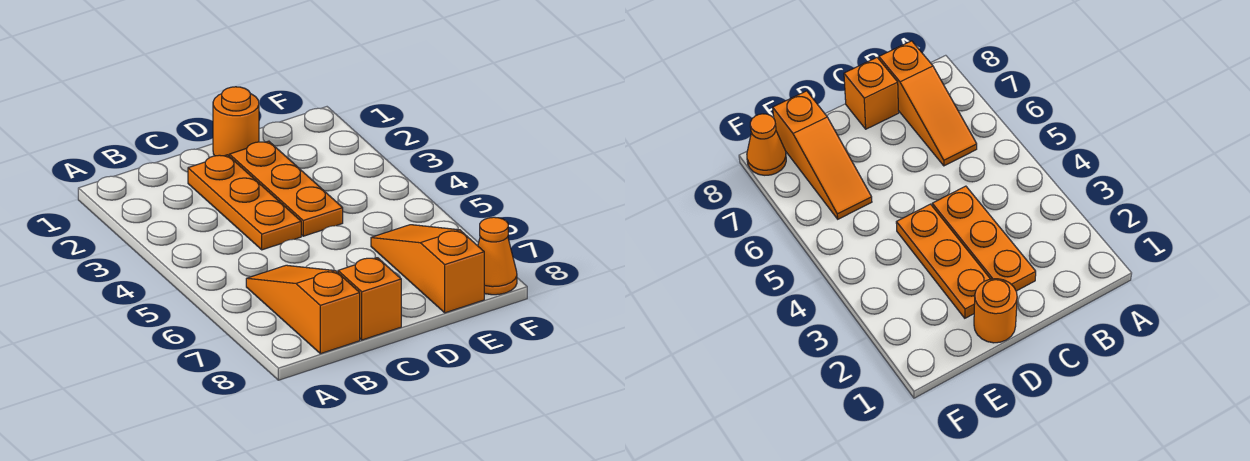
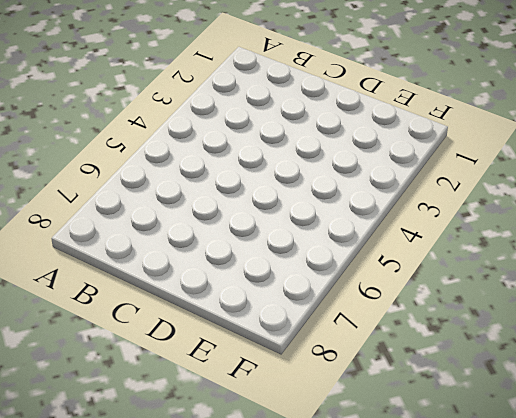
none -> orange 1x3 slope [246,265,360,354]
none -> orange 1x3 plate [188,155,301,250]

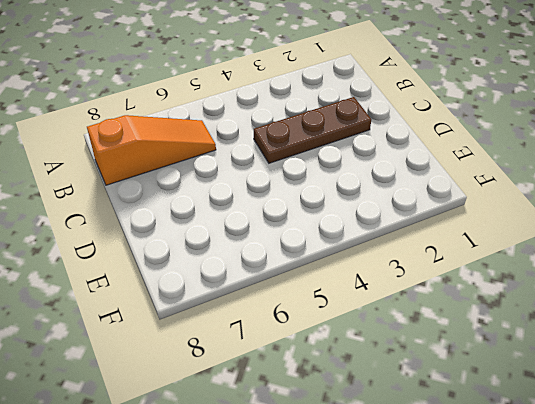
brown 1x3 plate [254,97,371,163] -> orange 1x3 plate [188,155,301,250]
none -> orange 1x1 brick [338,258,401,340]
none -> orange 1x1 round brick [213,87,259,156]

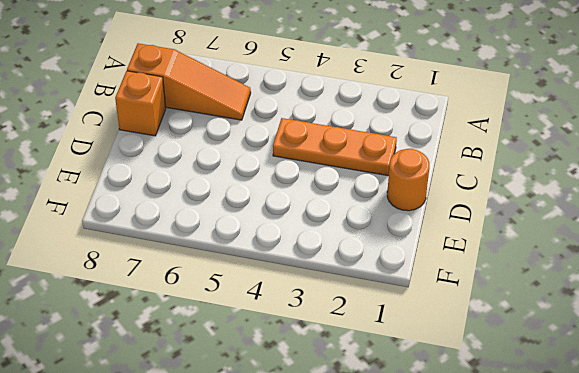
none -> orange 1x3 plate [229,141,343,236]
none -> orange 1x3 slope [371,225,484,313]

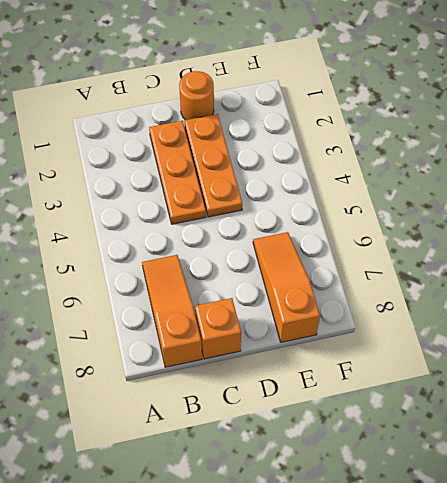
none -> orange 1x1 cone [478,217,517,295]

